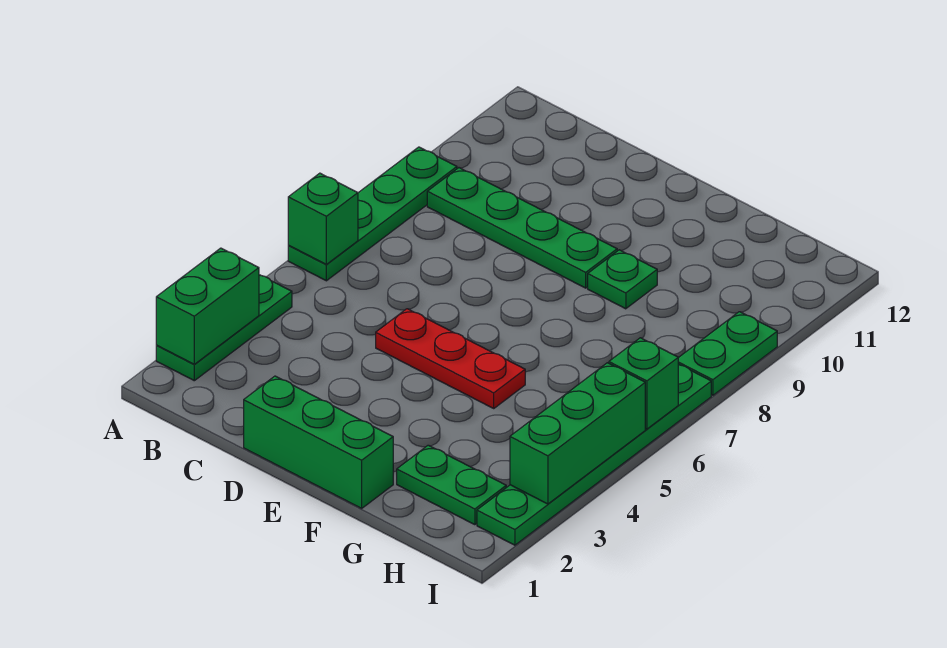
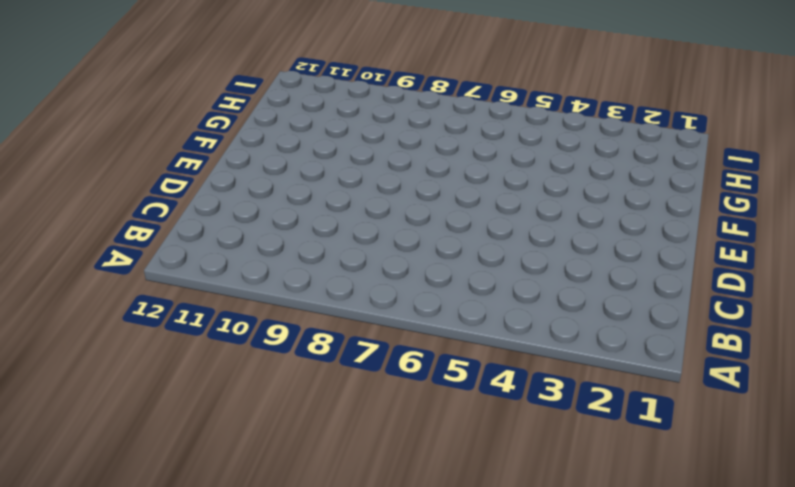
none -> green 1x3 plate [156,275,292,381]
none -> green 1x4 plate [288,147,457,281]
none -> green 1x4 plate [427,168,617,288]

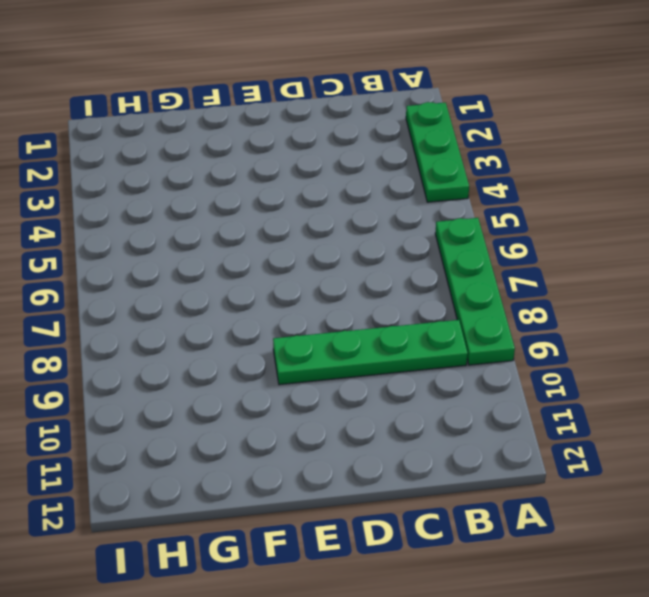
none -> green 1x3 brick [244,376,393,508]
none -> red 1x3 plate [376,309,525,408]
none -> green 1x1 plate [588,250,657,309]

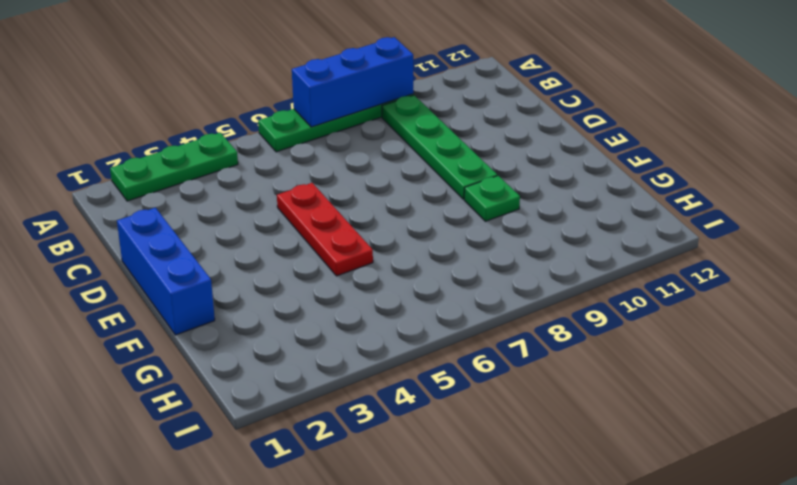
blue 1x3 brick [292,37,413,127] -> none
blue 1x3 brick [117,208,215,335] -> green 1x3 brick [244,376,393,508]
none -> green 1x2 plate [397,445,506,525]
none -> green 1x6 plate [477,364,711,545]
none -> green 1x2 plate [678,312,777,395]

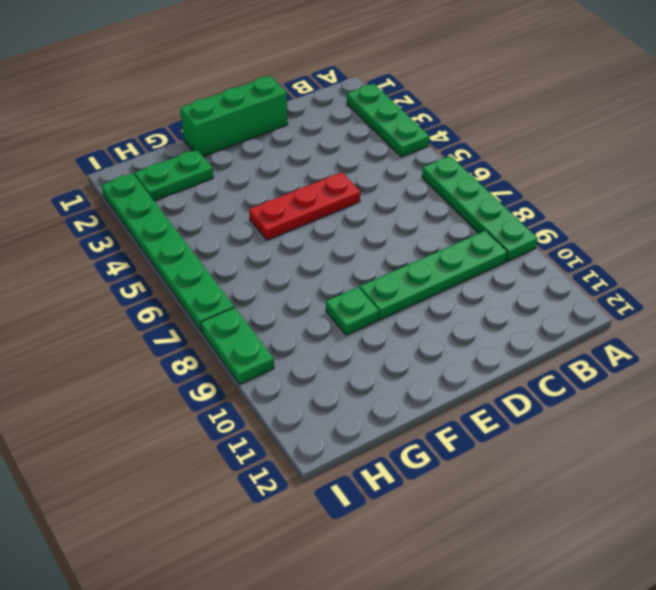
none -> green 1x2 brick [156,248,259,364]
none -> green 1x1 brick [288,173,358,264]
none -> green 1x3 brick [510,363,645,504]

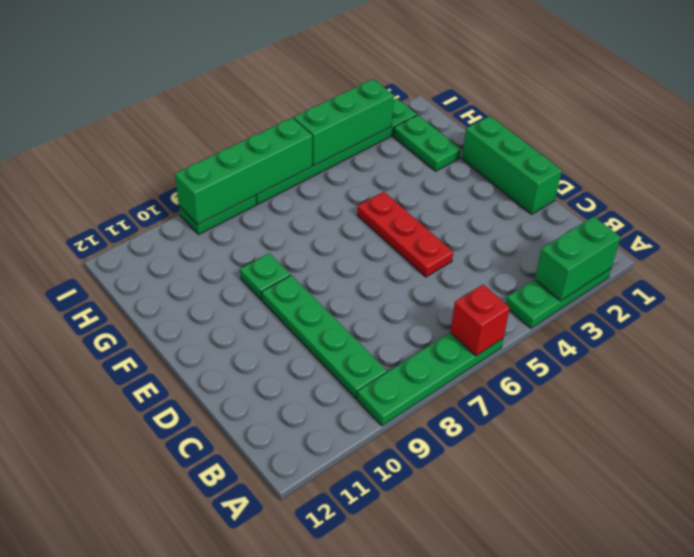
red 1x1 brick [450,284,510,356] -> green 1x1 brick [288,173,358,264]
green 1x4 brick [175,118,312,225] -> green 1x1 brick [609,338,678,429]

